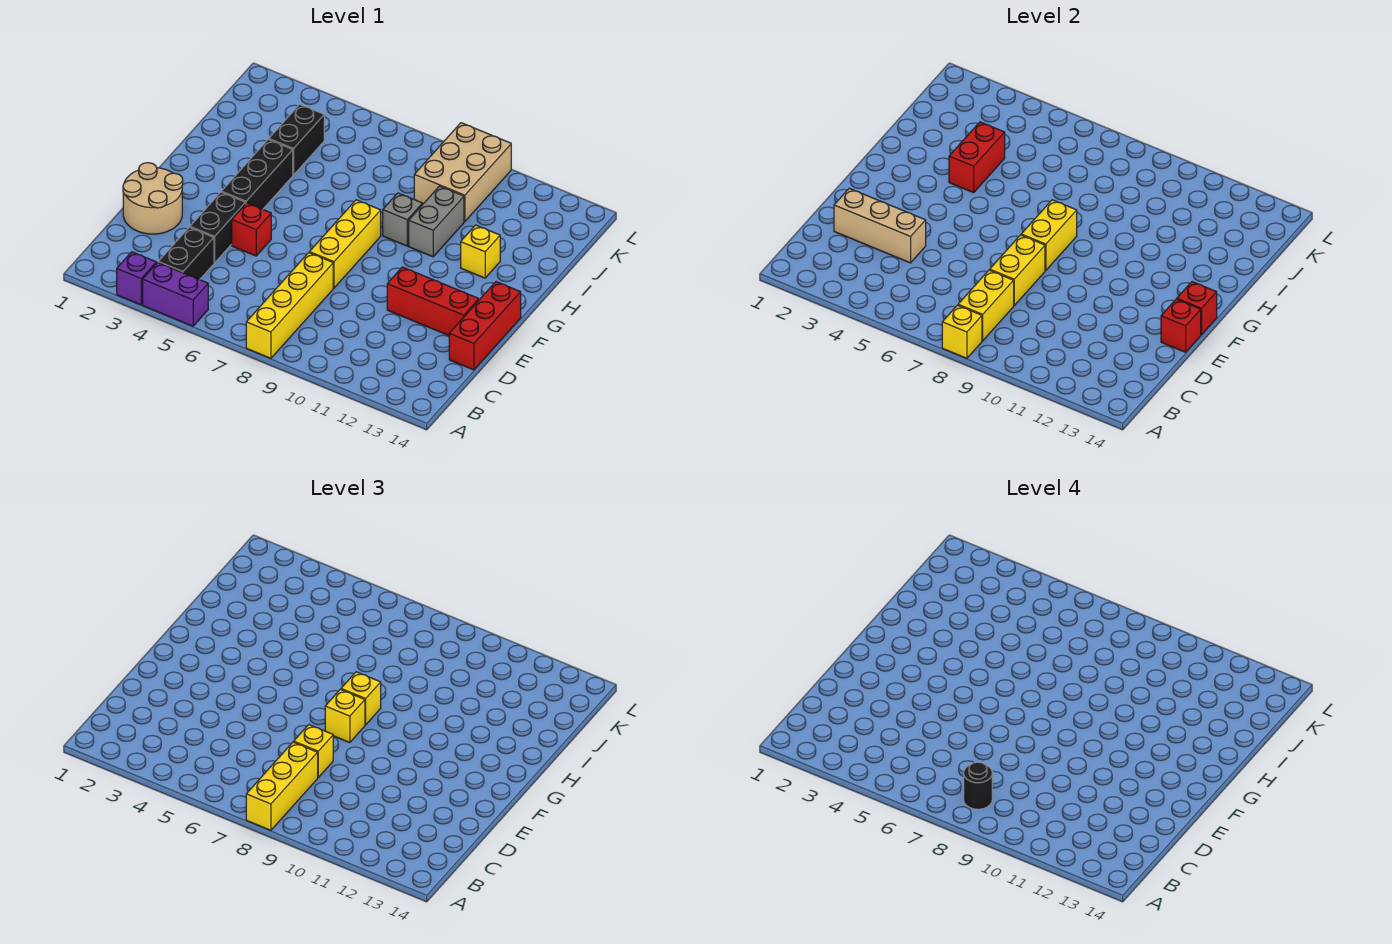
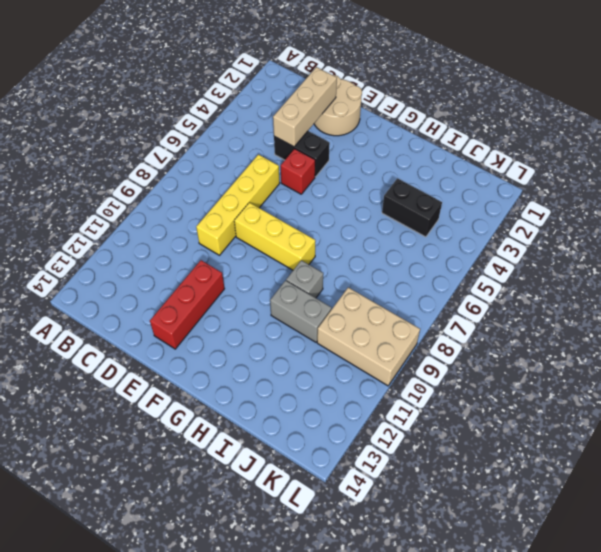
yellow 1x4 brick [196,155,280,255] -> yellow 1x4 brick turned to [246,253,333,358]
none -> purple 1x1 brick [117,252,156,305]
none -> purple 1x2 brick [143,263,208,326]
none -> black 1x2 brick [158,227,214,280]

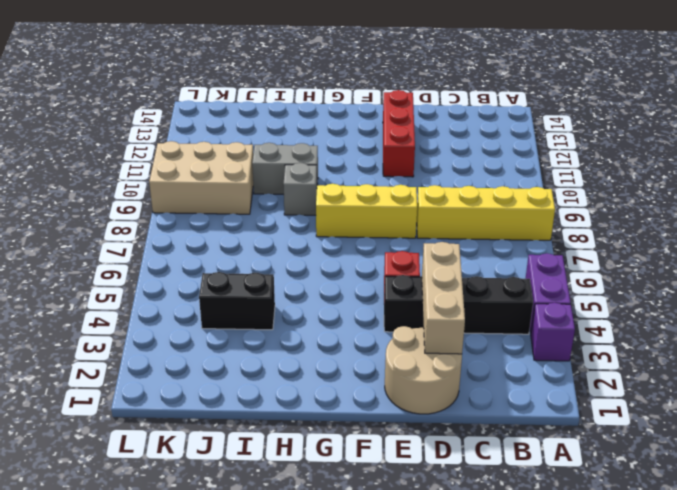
none -> red 1x3 brick [449,282,521,370]
none -> black 1x3 brick [221,140,293,209]
none -> yellow 1x1 brick [461,225,500,278]

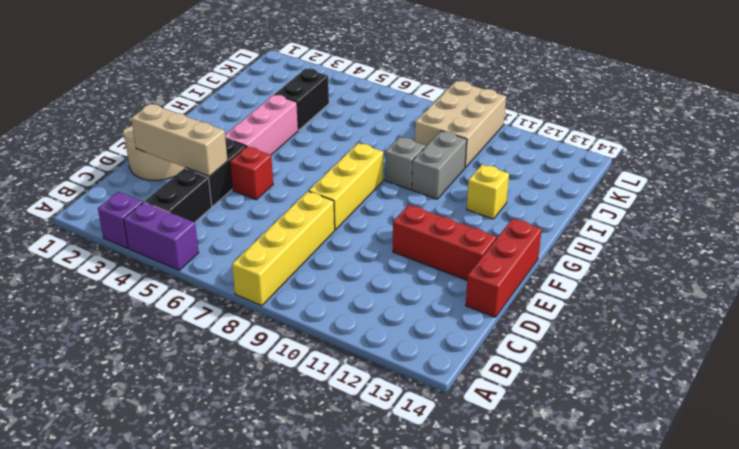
pink 1x3 brick [225,95,298,155] -> black 1x3 brick [221,140,293,209]
none -> yellow 1x1 brick [942,305,982,358]
none -> yellow 1x2 brick [958,270,1014,341]
none -> yellow 1x2 brick [990,235,1045,305]

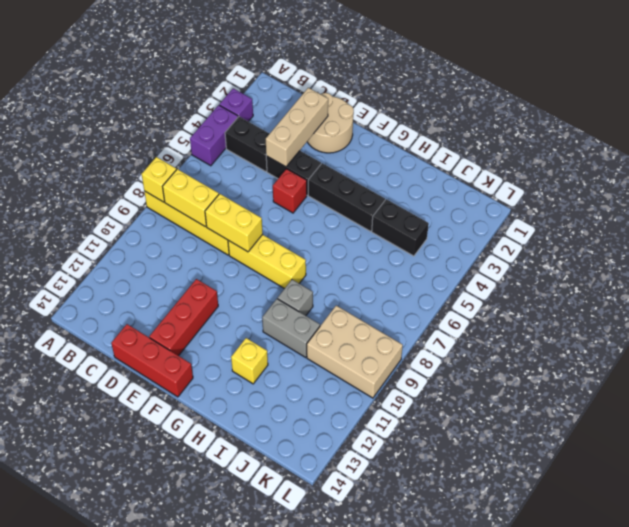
none -> red 1x1 brick [1161,299,1201,352]
none -> yellow 1x2 brick [1021,200,1077,271]
none -> red 1x1 brick [1177,282,1217,335]

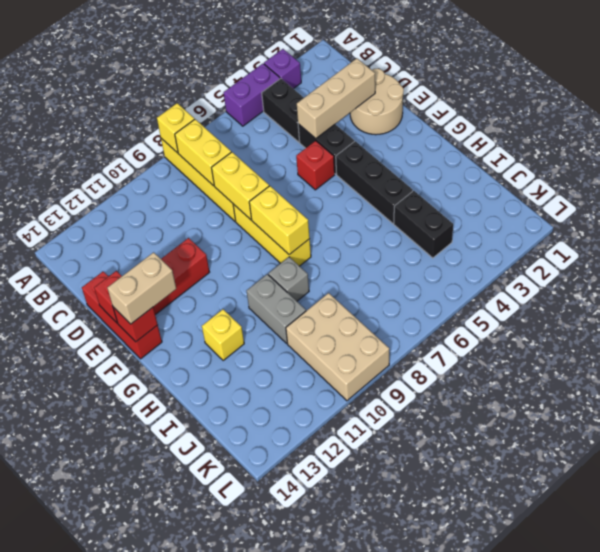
tan 1x2 brick [107,252,176,324] -> none
none -> red 1x2 brick [949,122,1005,193]
none -> yellow 1x3 brick [246,742,318,830]
none -> yellow 1x1 brick [294,725,333,777]

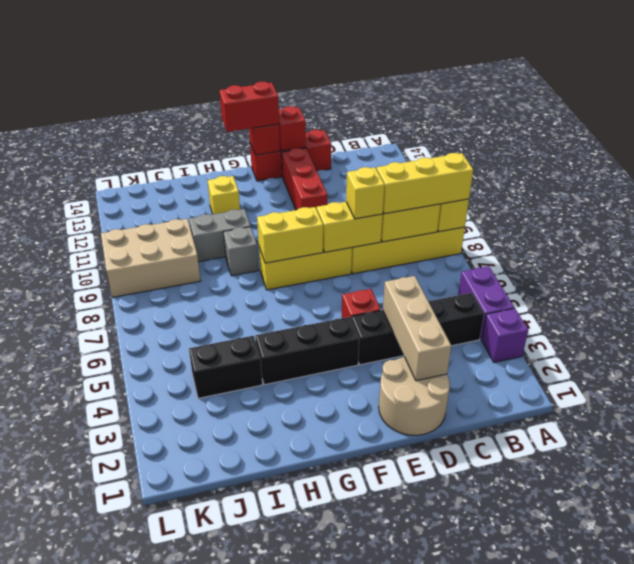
red 1x2 brick [219,82,279,132] -> red 1x2 brick moved to [949,122,1005,193]
none -> yellow 1x1 brick [325,689,365,743]
none -> yellow 1x1 brick [341,672,381,725]
none -> black 1x1 round brick [964,762,992,809]

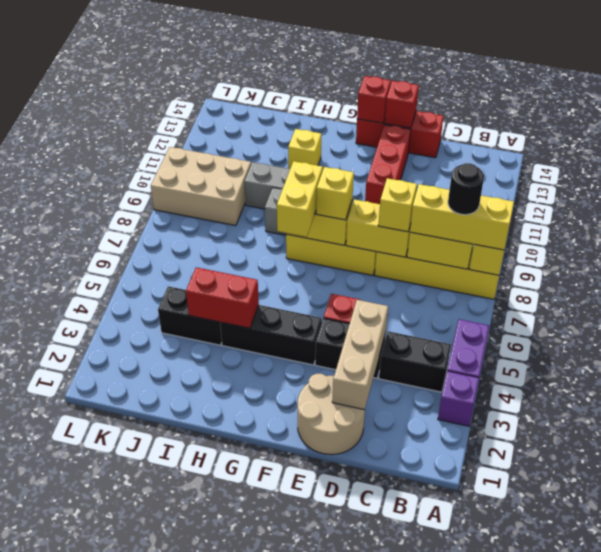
yellow 1x2 brick [277,161,323,237] -> yellow 1x1 brick [341,672,381,725]

